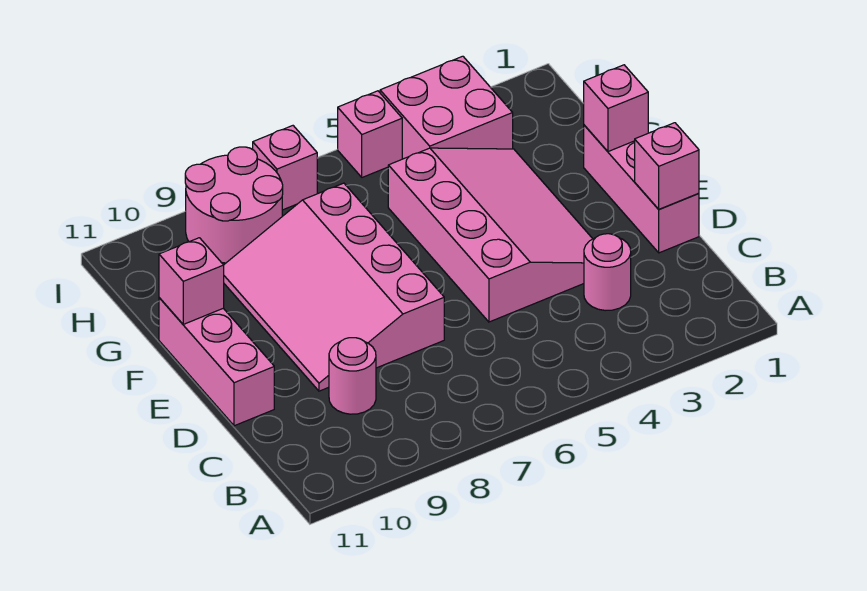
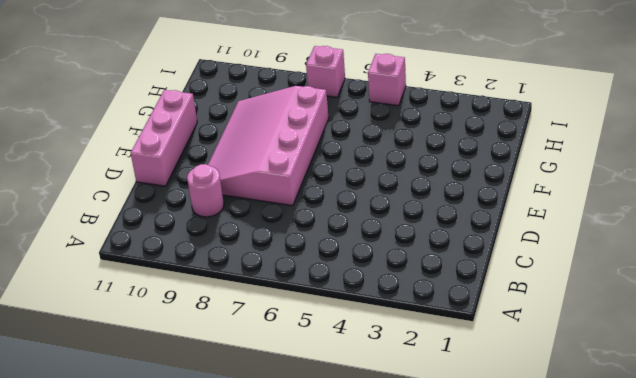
none -> pink 1x1 round brick [584,234,631,311]
none -> pink 1x3 brick [584,125,699,253]
none -> pink 3x4 slope [388,148,592,322]

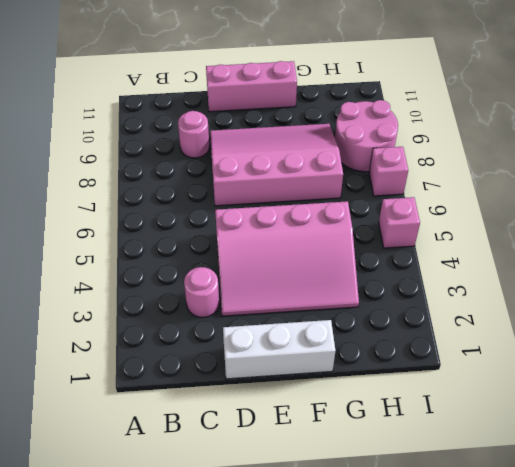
white 1x3 brick [223,320,336,379] -> pink 1x3 brick [584,125,699,253]
none -> pink 2x2 brick [380,56,513,159]
none -> pink 1x1 brick [635,123,699,209]
none -> pink 1x1 brick [584,65,648,152]

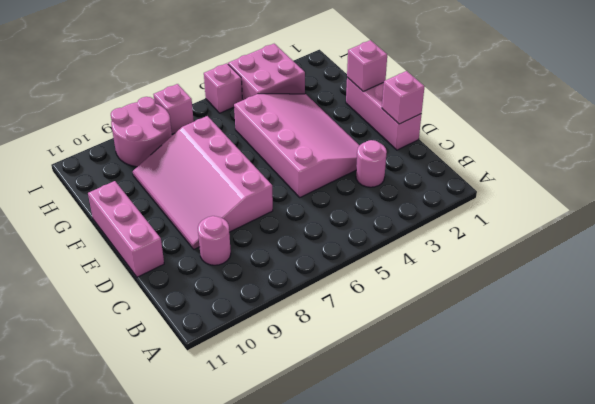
none -> pink 1x1 brick [159,238,224,324]

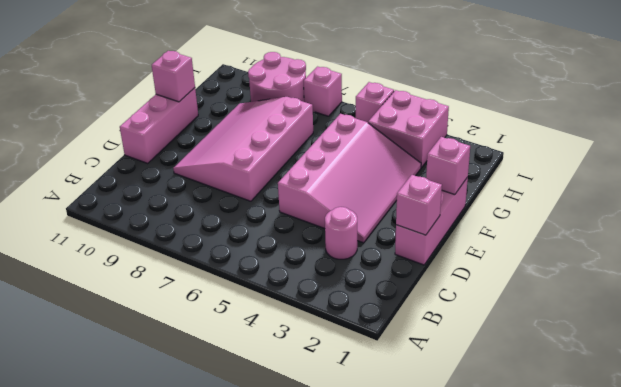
none -> pink 1x1 round brick [329,338,376,414]

